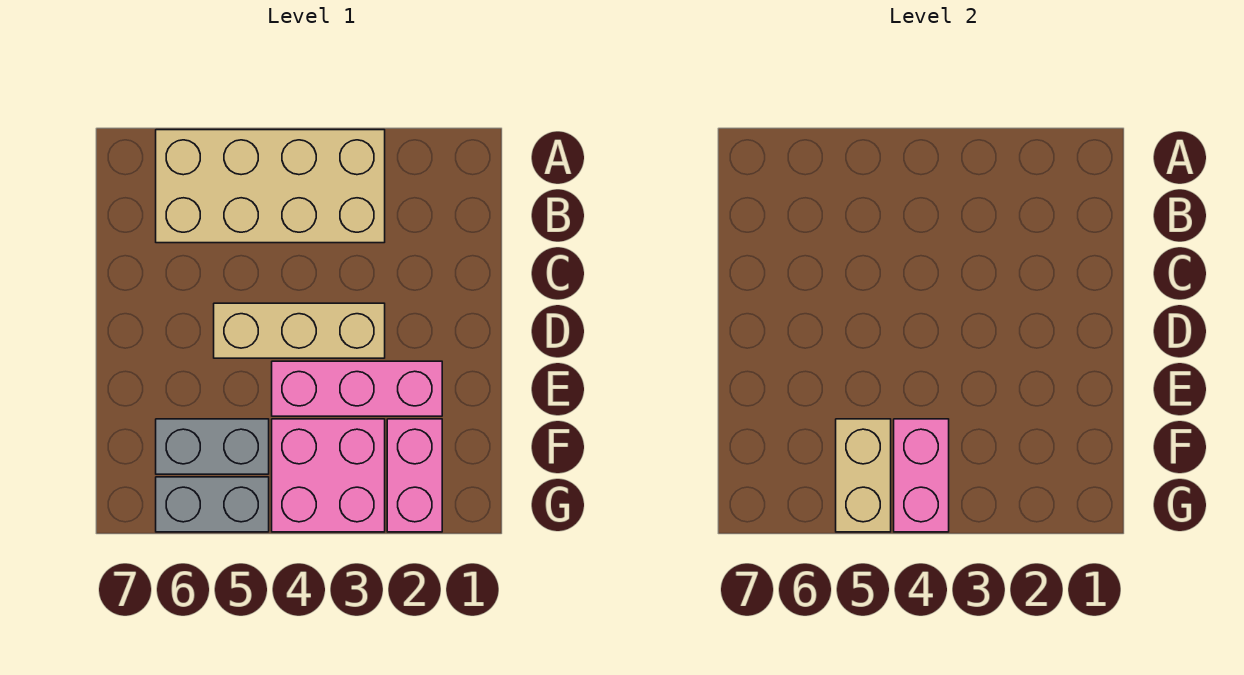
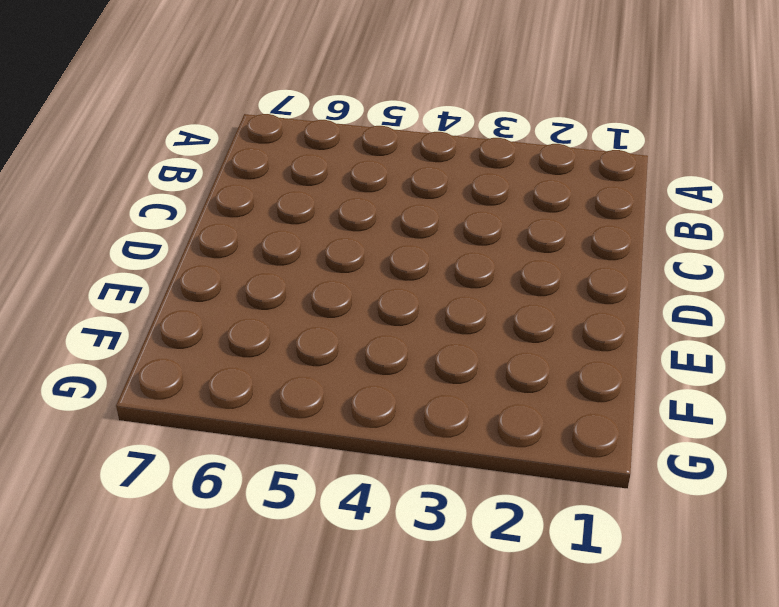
none -> tan 2x4 brick [156,130,385,243]
none -> tan 1x3 brick [214,303,385,358]

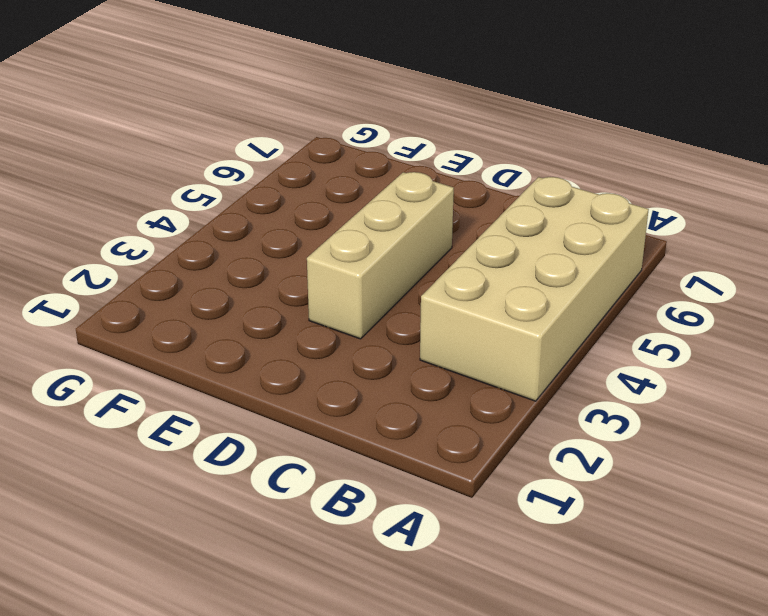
none -> pink 1x3 brick [272,361,442,416]
none -> pink 1x2 brick [387,419,442,532]

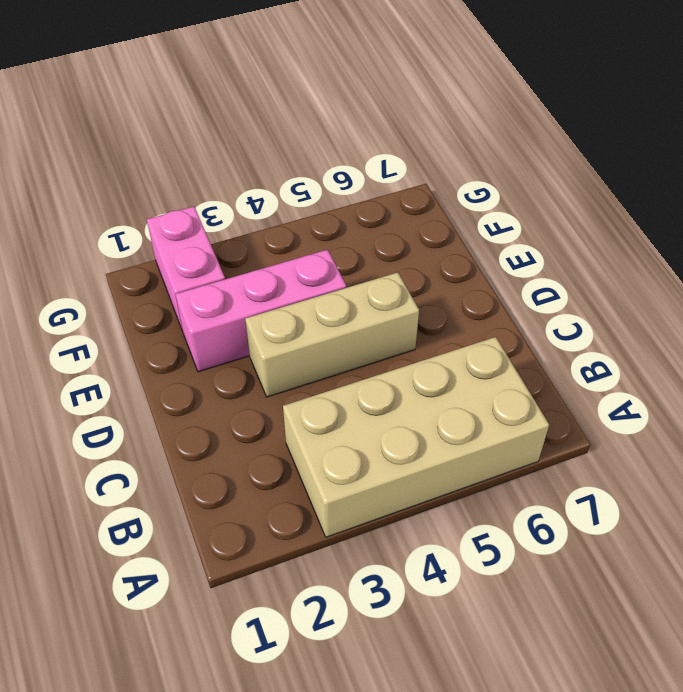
none -> pink 2x2 brick [272,419,385,532]
none -> grey 1x2 brick [156,419,269,474]

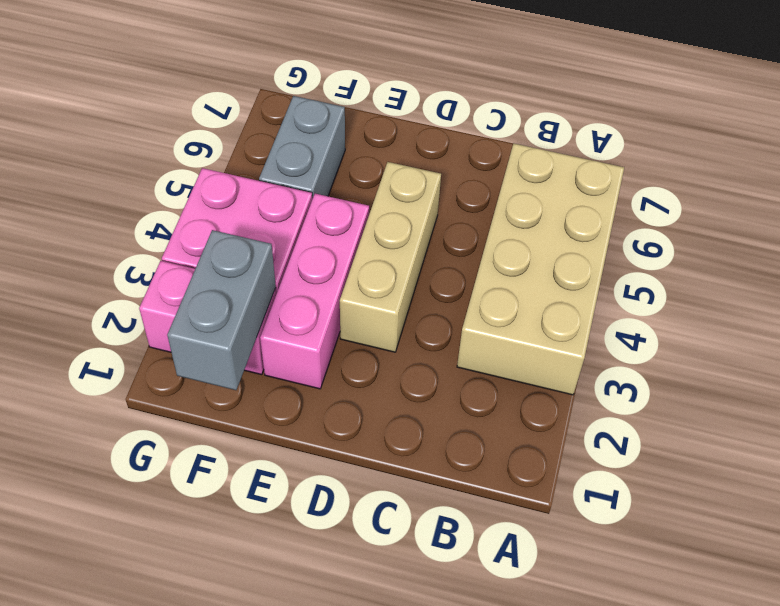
grey 1x2 brick [167,230,276,390] -> grey 1x2 brick moved to [156,477,269,532]
none -> pink 1x2 brick [894,419,949,532]
none -> tan 1x2 brick [836,419,891,532]

